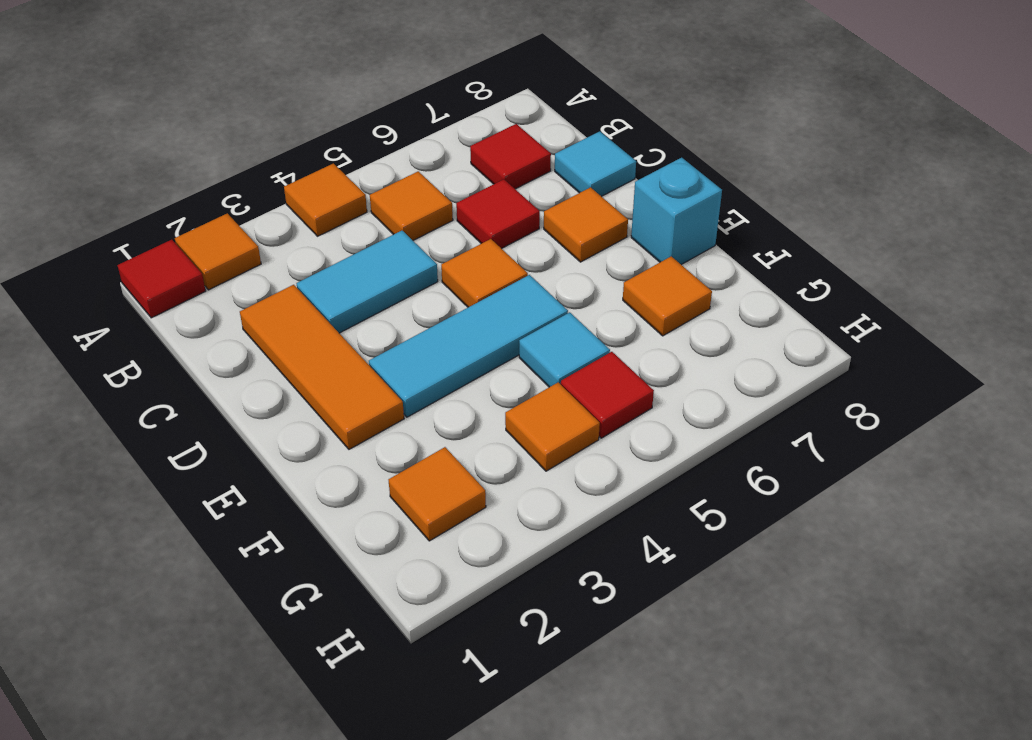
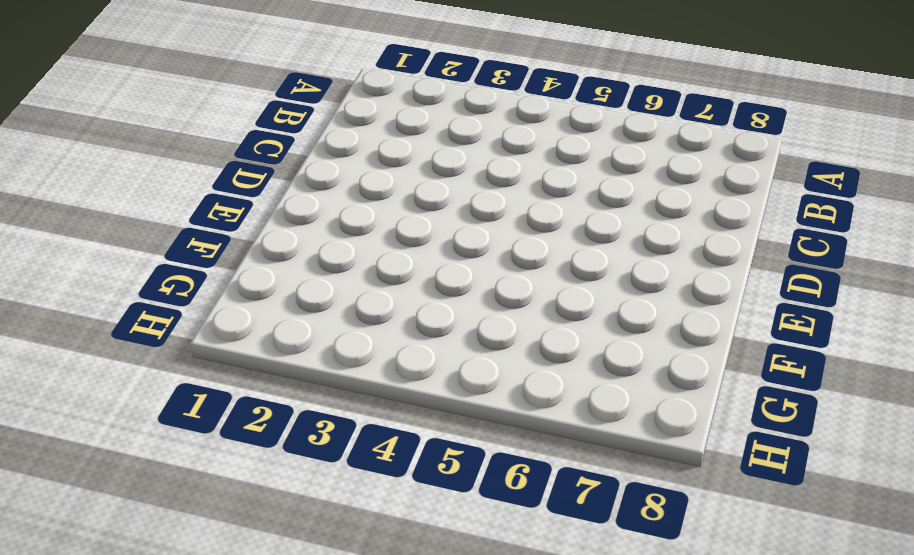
none -> red 1x1 tile [118,240,206,318]
none -> orange 1x1 tile [175,213,261,290]
none -> orange 1x1 tile [284,163,367,236]

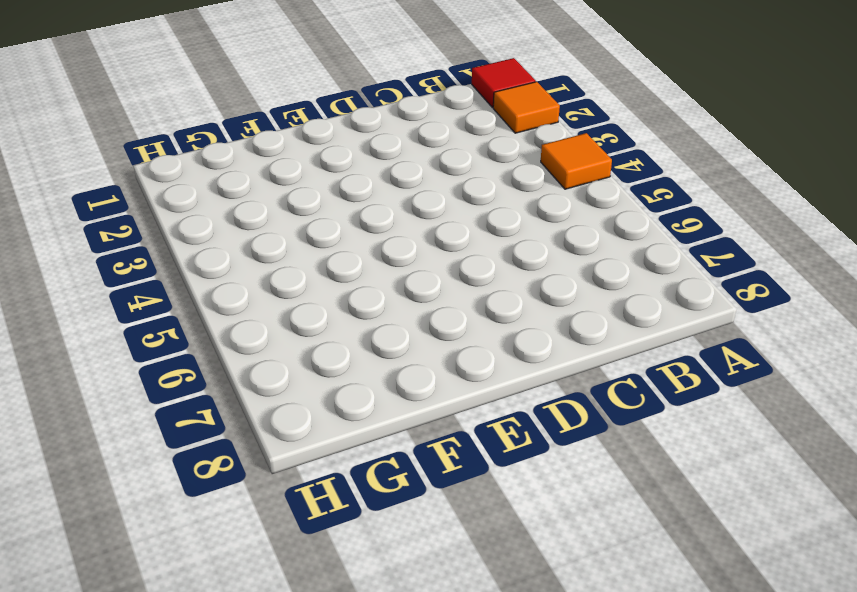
none -> orange 1x1 tile [370,171,453,240]
none -> red 1x1 tile [470,124,551,189]
none -> orange 1x3 tile [240,285,404,449]

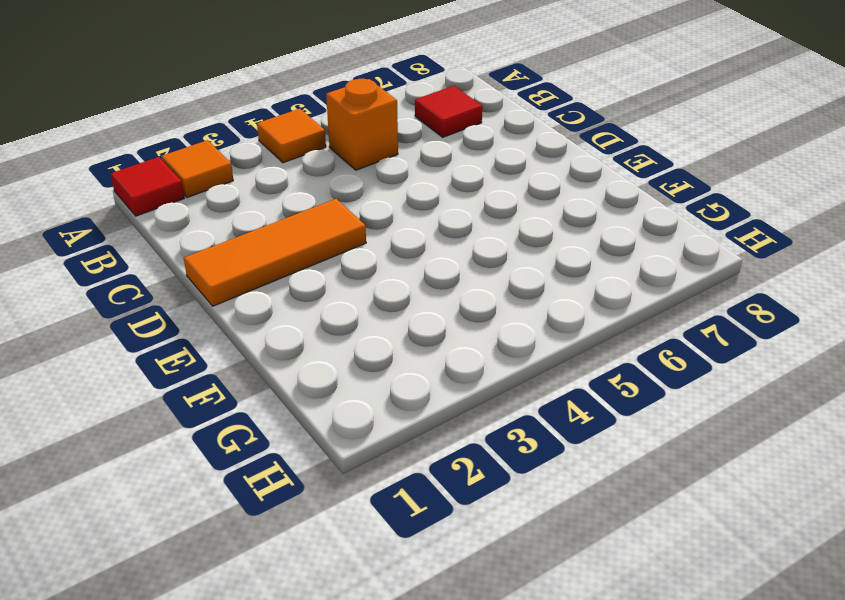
orange 1x1 brick [326,79,398,170] -> orange 1x1 tile [370,171,453,240]
orange 1x3 tile [184,199,366,306] -> orange 1x3 tile turned to [240,285,404,449]
none -> cyan 1x2 tile [297,231,438,333]
none -> red 1x1 tile [456,179,540,249]
none -> cyan 1x1 tile [555,131,636,196]

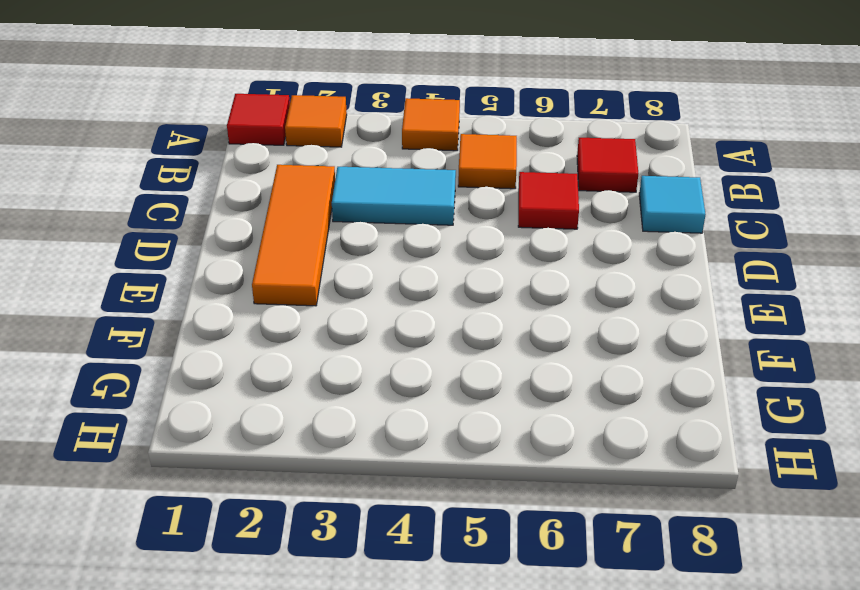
none -> orange 1x1 tile [441,239,528,307]
none -> orange 1x1 tile [544,187,628,262]
none -> cyan 1x3 tile [369,275,568,417]

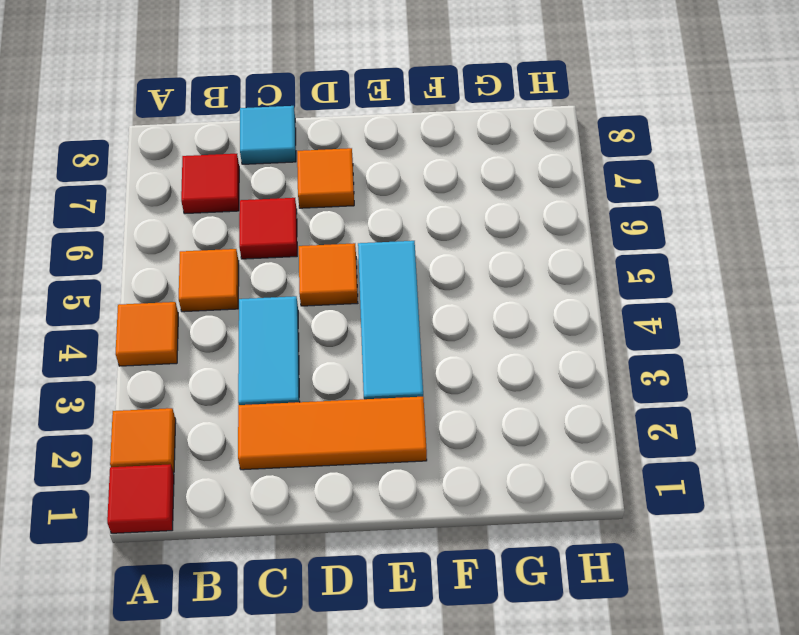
none -> cyan 1x1 brick [631,158,722,265]
none -> cyan 1x1 tile [519,312,610,387]
none -> orange 1x1 tile [623,256,712,336]

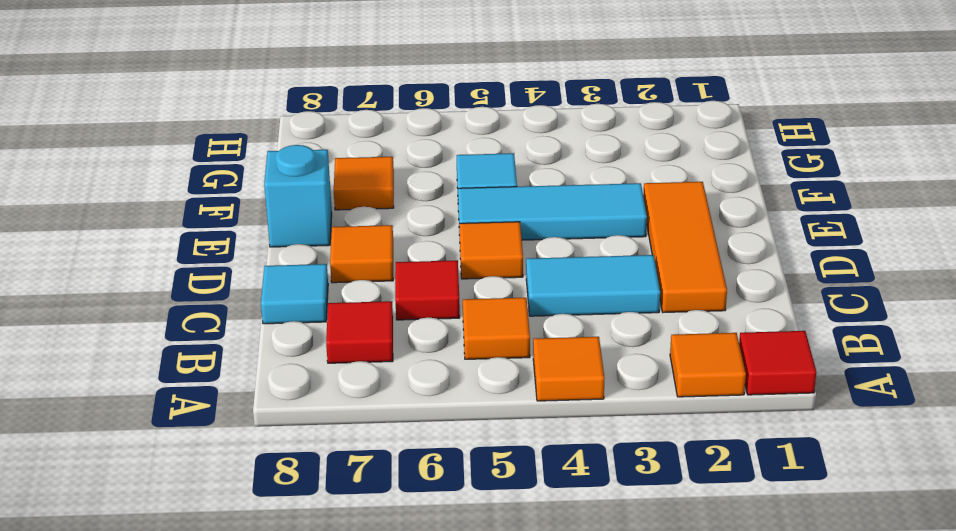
none -> orange 1x1 tile [388,447,486,541]
none -> orange 1x1 tile [505,382,600,471]
none -> red 1x1 tile [561,352,654,438]

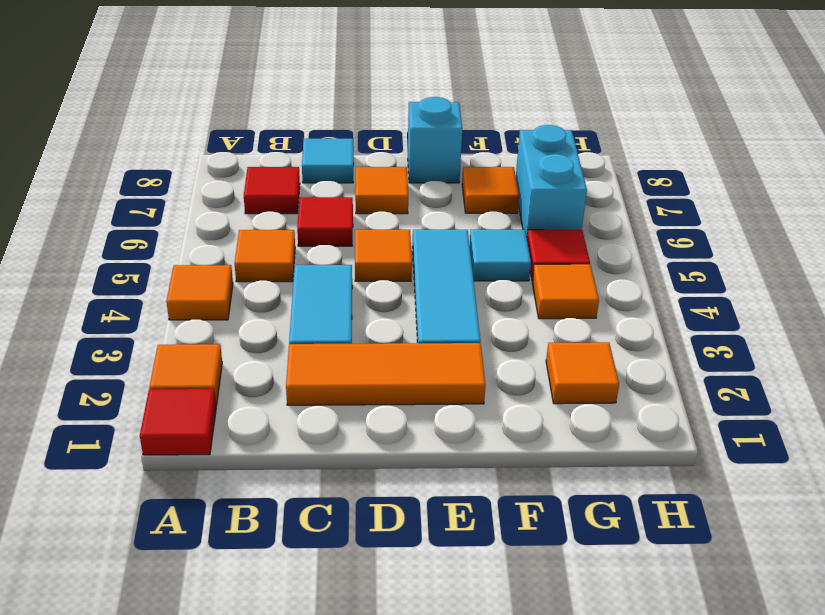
cyan 1x2 brick [516,125,587,237] -> none

